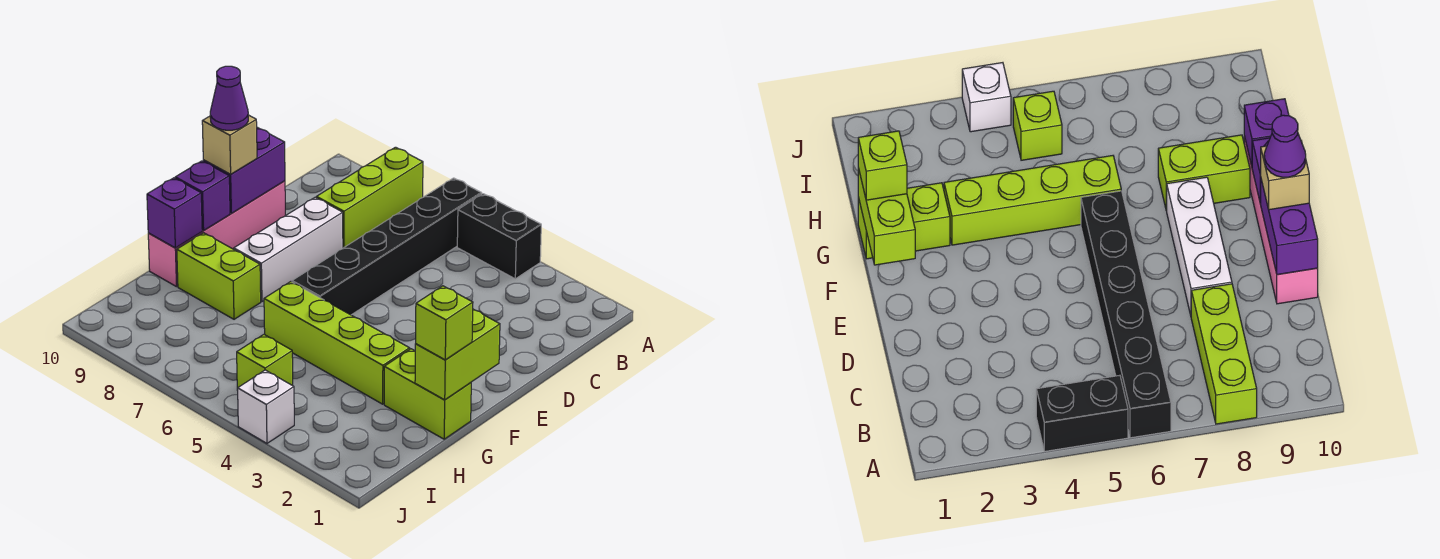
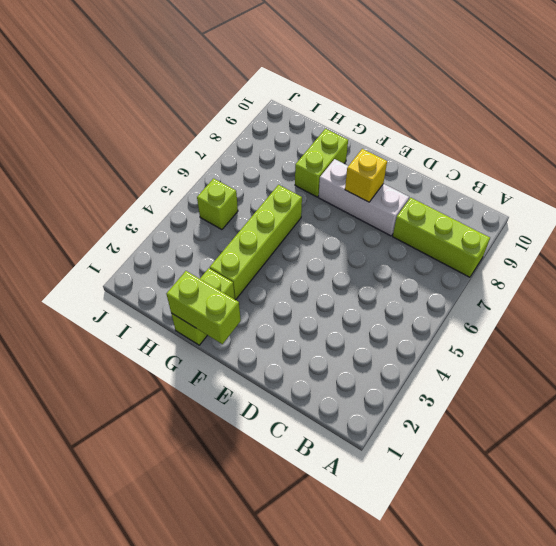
yellow 1x1 brick [345,149,387,202] -> none
none -> black 1x2 brick [457,194,541,279]
none -> black 1x6 brick [292,178,482,315]
none -> pink 1x4 brick [148,181,285,287]

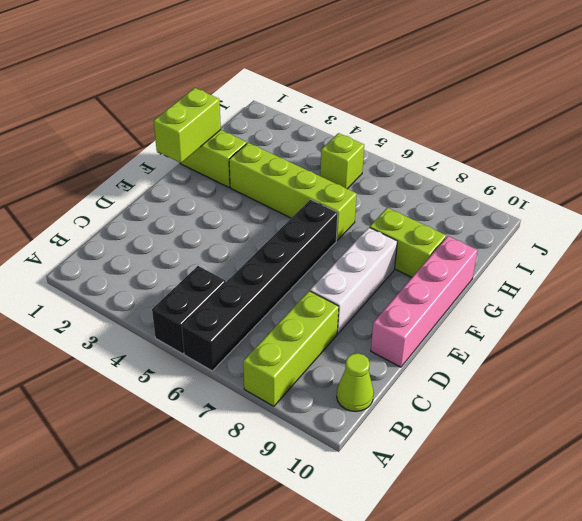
black 1x2 brick [152,266,226,354] -> black 1x2 brick turned to [457,194,541,279]
lime 1x1 cone [337,353,374,412] -> none
none -> white 1x1 brick [238,370,294,443]
none -> purple 1x2 brick [203,127,285,213]
none -> purple 1x1 brick [175,161,230,230]

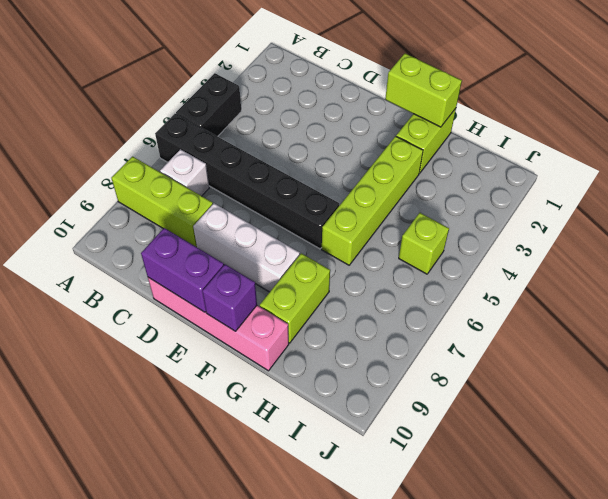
white 1x1 brick [160,149,209,196] -> white 1x1 brick moved to [238,370,294,443]
none -> purple 1x1 brick [147,178,202,248]
none -> tan 1x1 brick [202,115,257,174]
none -> lime 1x1 brick [416,286,473,360]

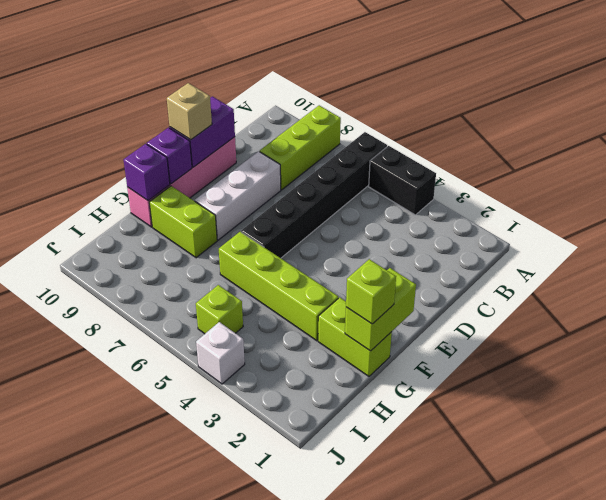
none -> purple 1x1 cone [210,66,248,130]

